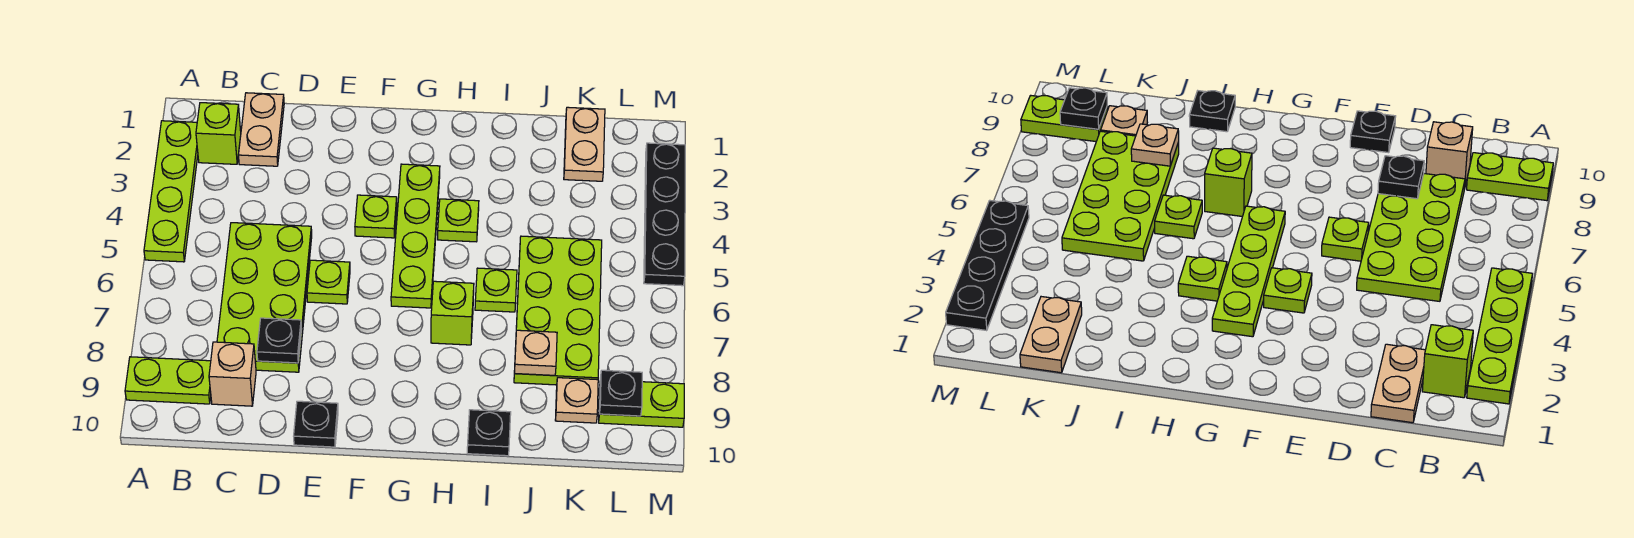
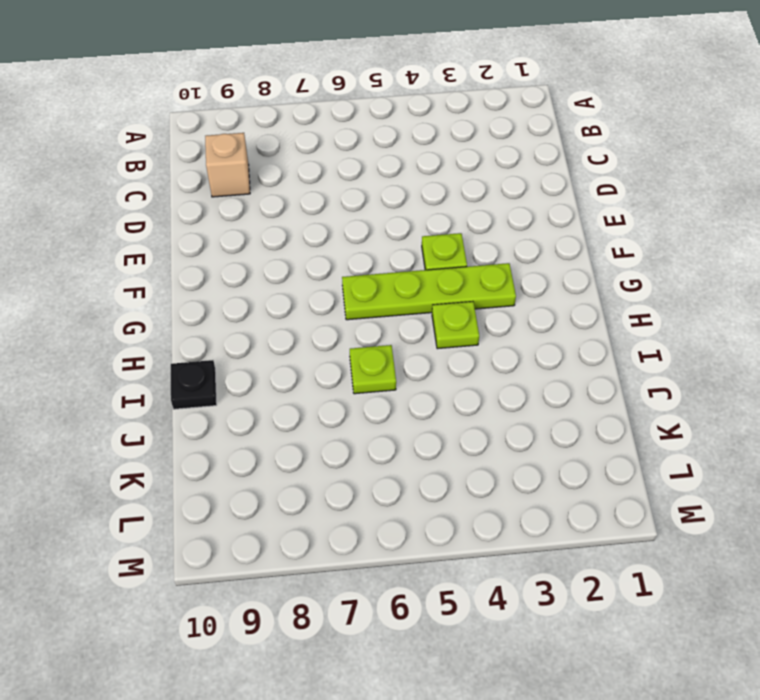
none -> lime 1x4 plate [144,121,198,262]
none -> lime 1x2 plate [125,357,211,404]
none -> lime 1x1 brick [196,103,241,164]

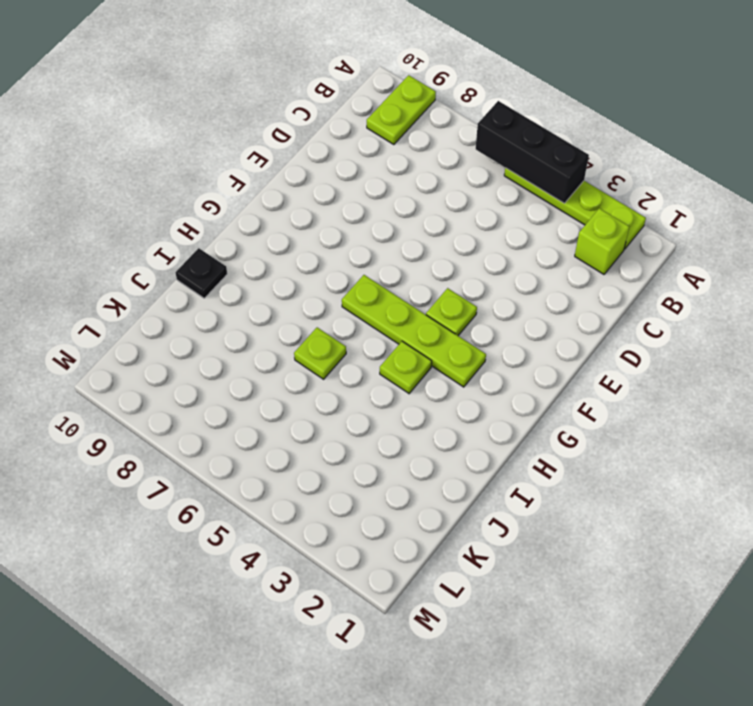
black 1x3 brick [476,101,589,203] -> none
none -> tan 1x2 plate [238,93,284,166]
none -> lime 2x4 plate [217,223,312,372]
none -> tan 1x1 brick [209,342,256,406]

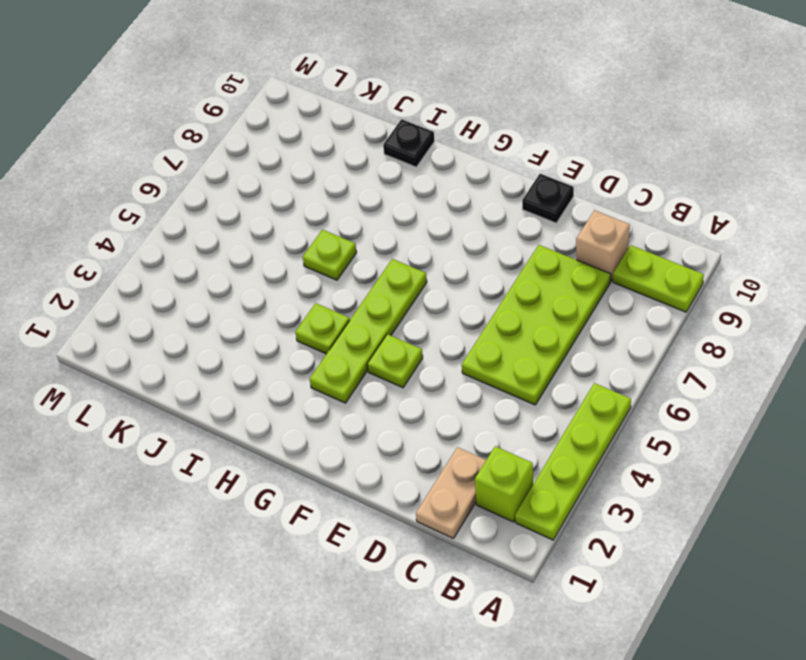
none -> lime 1x1 plate [307,260,350,304]
none -> lime 1x1 brick [431,281,474,345]
none -> lime 2x4 plate [514,236,602,385]

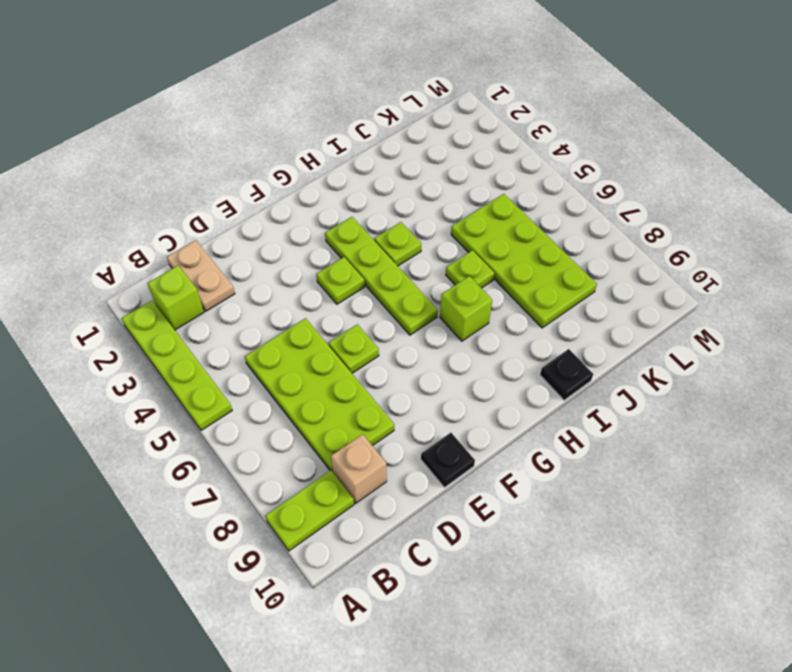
none -> tan 1x2 plate [564,107,605,181]
none -> tan 1x1 plate [555,378,598,423]
none -> lime 1x2 plate [599,382,684,427]

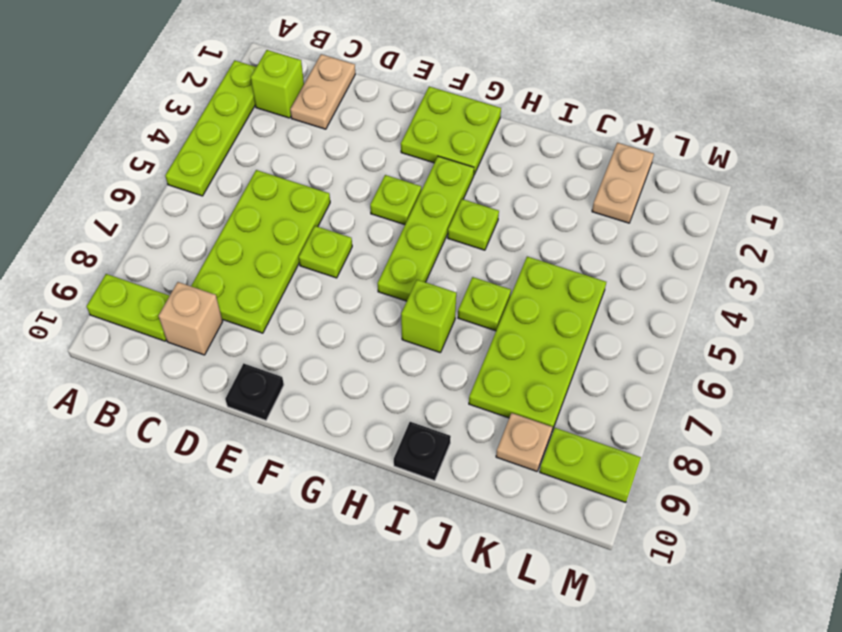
lime 2x2 plate [401,87,501,174] -> none
none -> black 1x4 plate [644,143,685,286]
none -> black 1x1 plate [257,318,302,363]
none -> tan 1x1 plate [514,330,557,375]

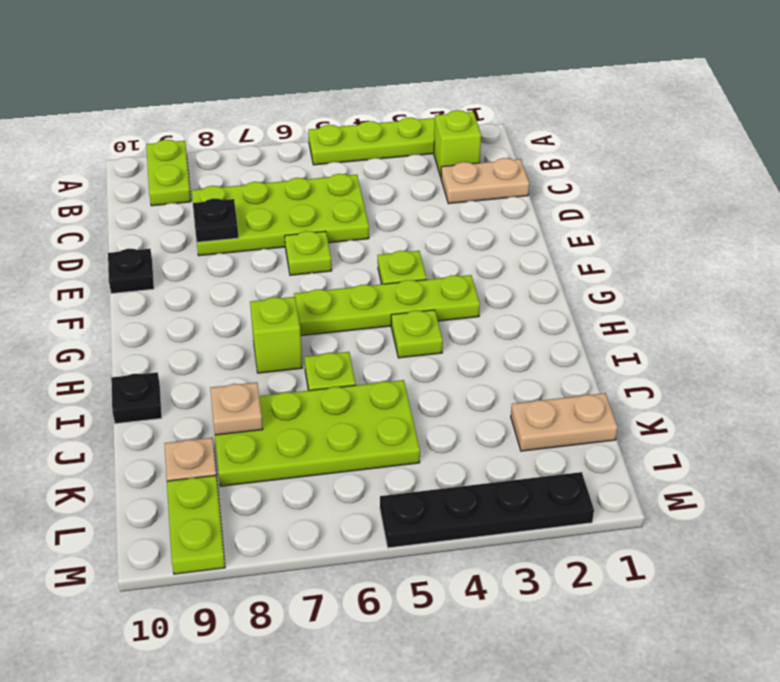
none -> tan 1x1 brick [209,342,256,406]
none -> black 1x1 plate [599,370,642,416]

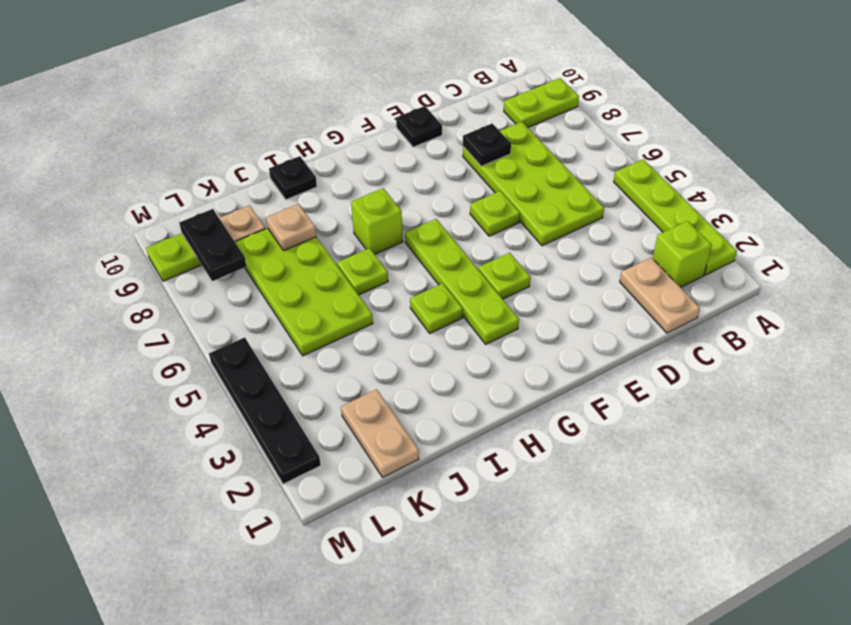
black 1x2 plate [179,209,246,281] -> black 1x1 plate [599,370,642,416]
none -> tan 1x1 brick [209,342,256,406]

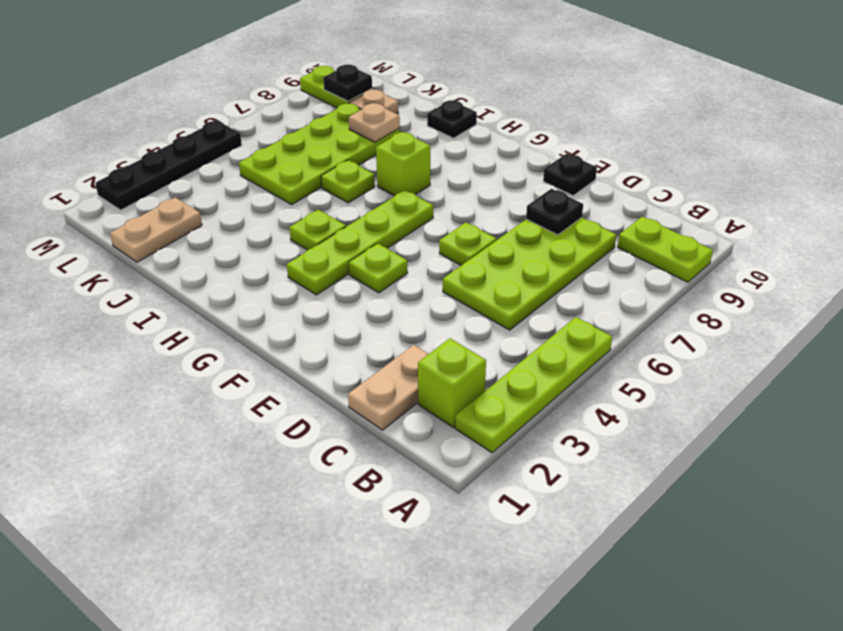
none -> tan 1x1 brick [209,342,256,406]

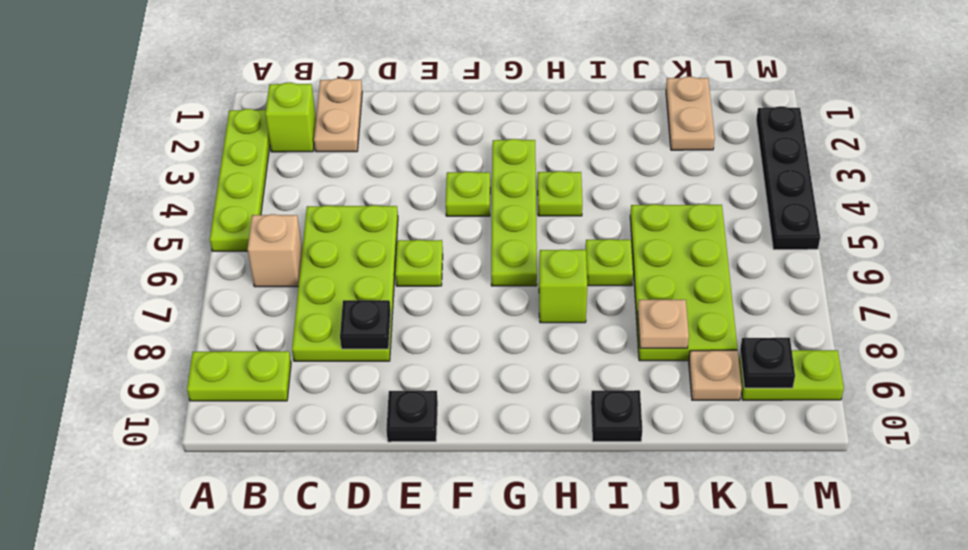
tan 1x1 brick [248,214,302,287] -> tan 1x1 brick moved to [209,342,256,406]

